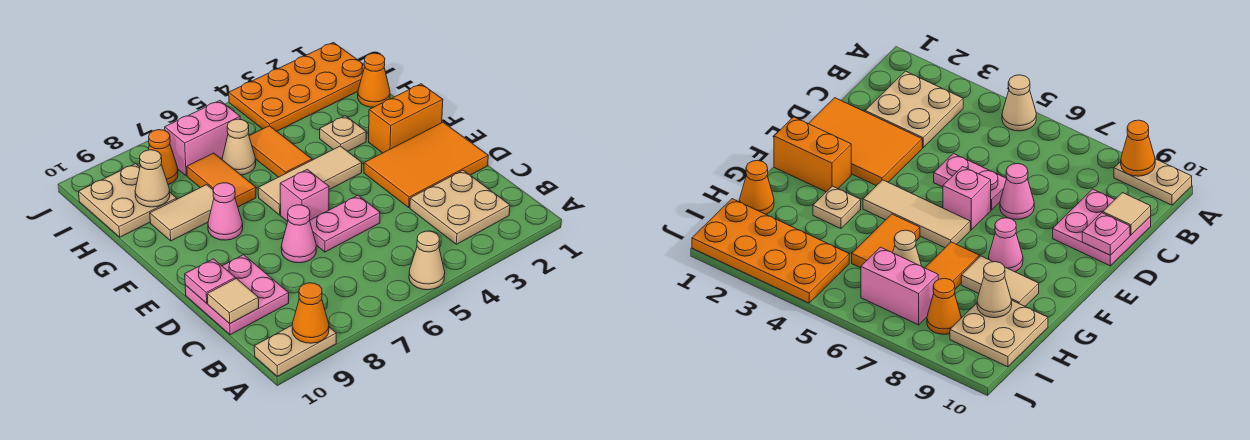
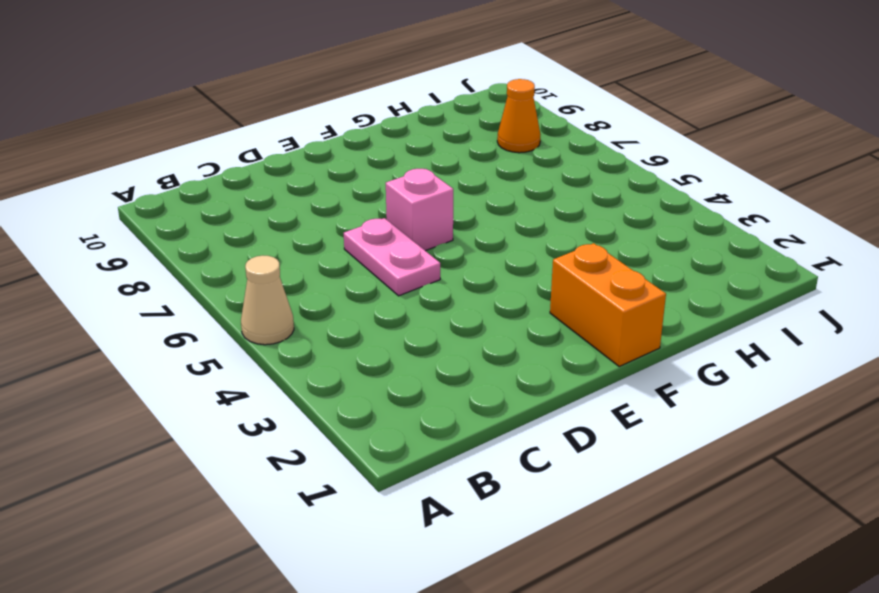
none -> tan 1x2 plate [254,325,336,376]
none -> tan 2x2 plate [410,170,510,244]
none -> pink 2x2 plate [185,255,289,335]

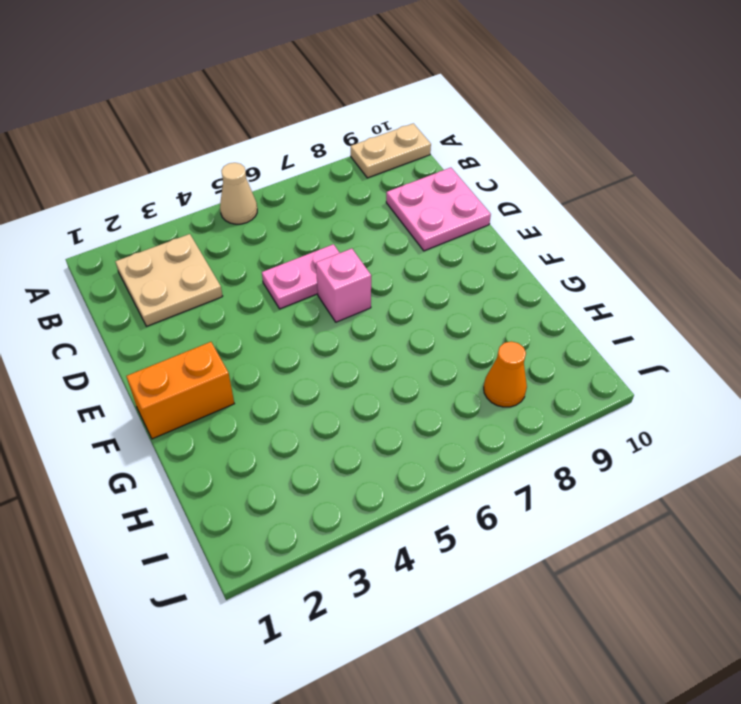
none -> orange 2x3 tile [364,122,488,207]
none -> pink 1x1 cone [281,205,316,263]
none -> tan 1x3 tile [258,146,362,215]

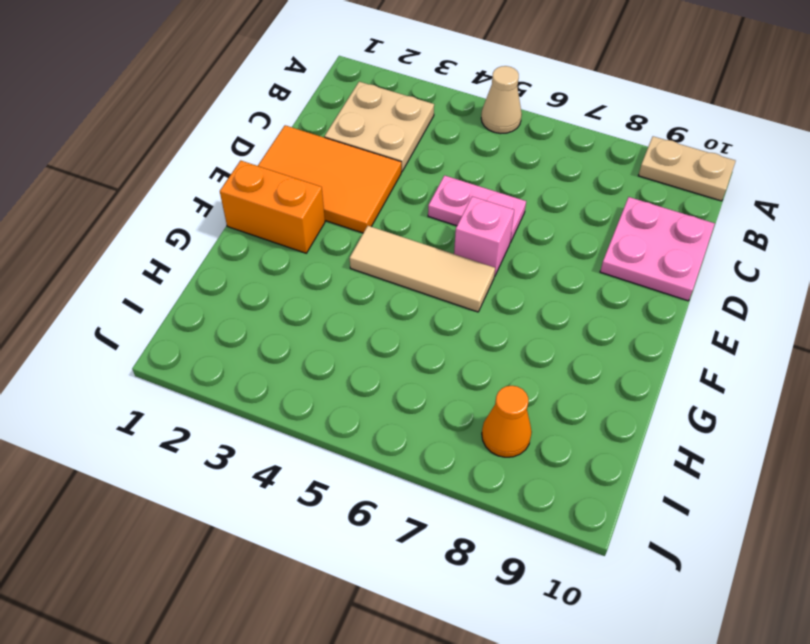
none -> pink 1x1 cone [281,205,316,263]
none -> pink 1x1 cone [208,183,243,240]
none -> tan 1x1 plate [320,116,366,151]

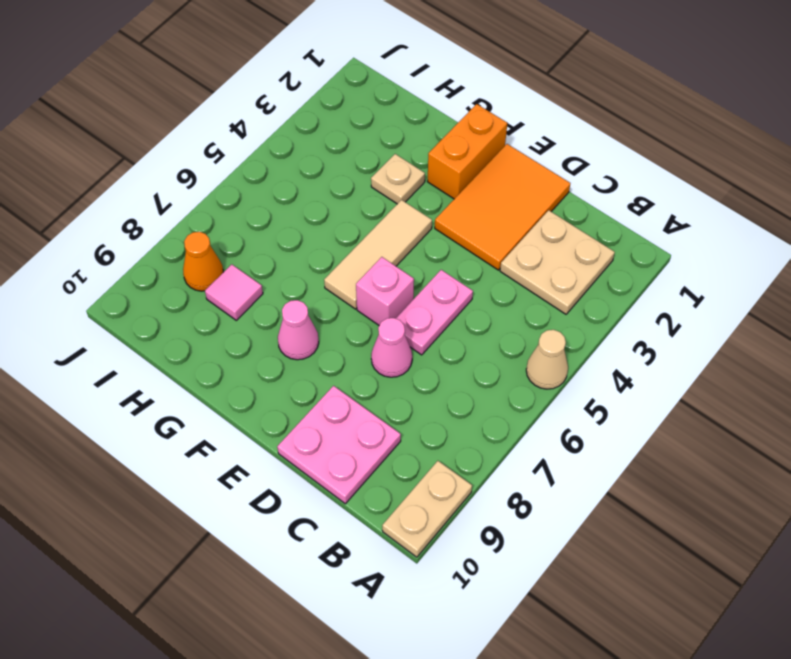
pink 1x1 tile [205,264,263,320] -> none
none -> orange 1x2 tile [249,126,312,177]
none -> orange 1x2 tile [187,153,256,207]
none -> tan 1x2 tile [150,185,214,241]

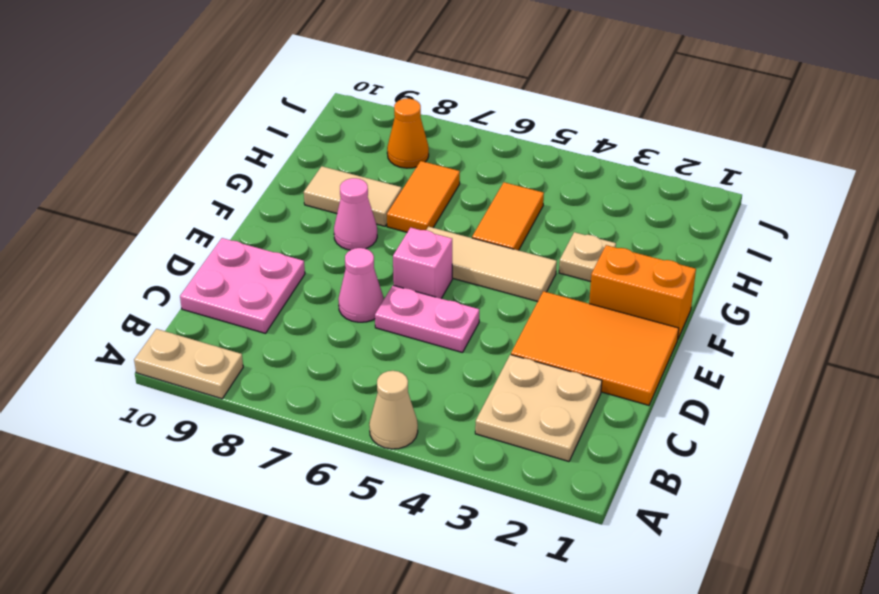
none -> orange 1x1 cone [358,53,390,107]
none -> tan 1x1 cone [222,119,256,175]
none -> tan 2x2 plate [79,164,177,237]

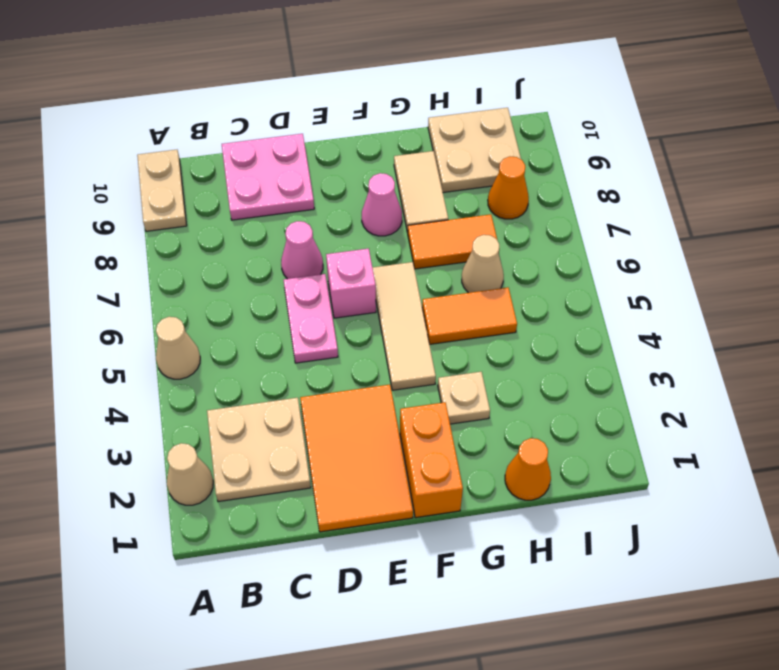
tan 1x1 cone [167,443,213,505] -> tan 1x1 cone moved to [135,150,170,207]
none -> orange 2x4 plate [229,42,365,131]
none -> pink 1x2 brick [165,101,240,176]
none -> orange 1x1 cone [292,283,329,343]

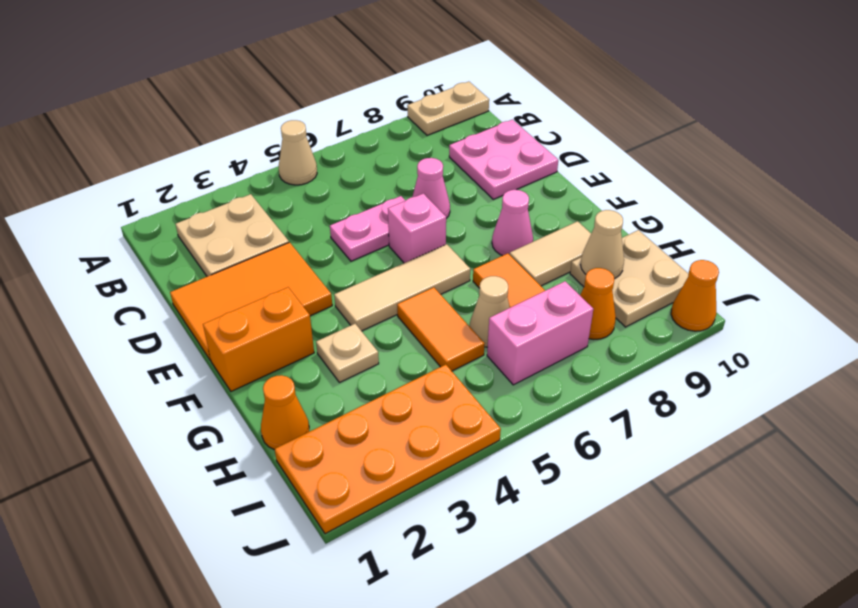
orange 1x1 cone [671,260,719,331] -> orange 1x1 cone moved to [292,283,329,343]
none -> tan 1x1 tile [207,278,259,324]
none -> pink 1x1 plate [185,259,235,303]

